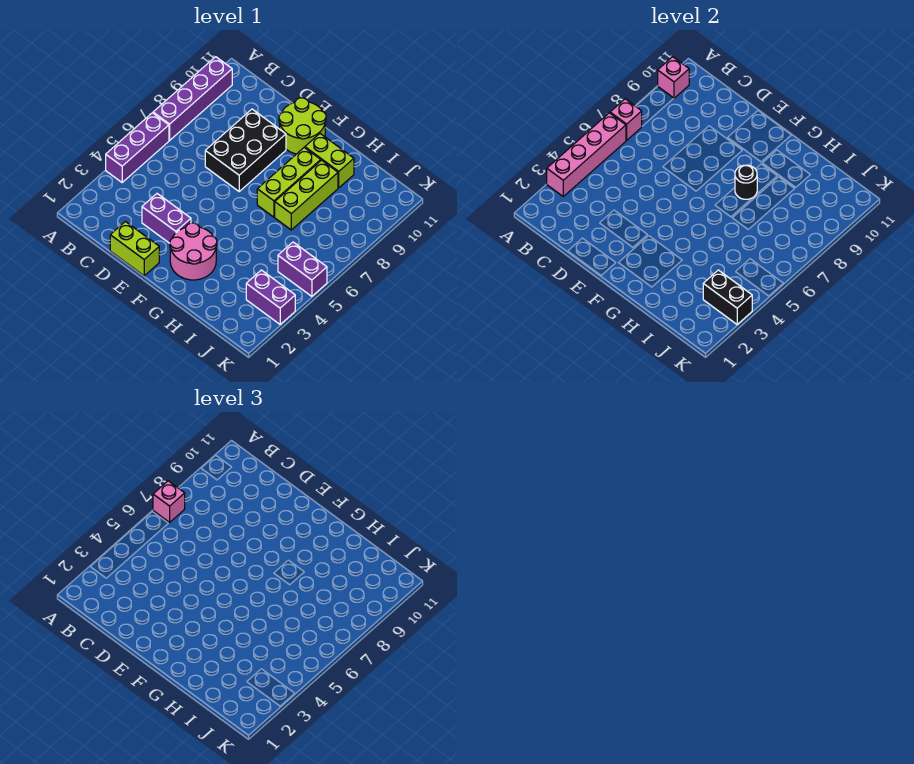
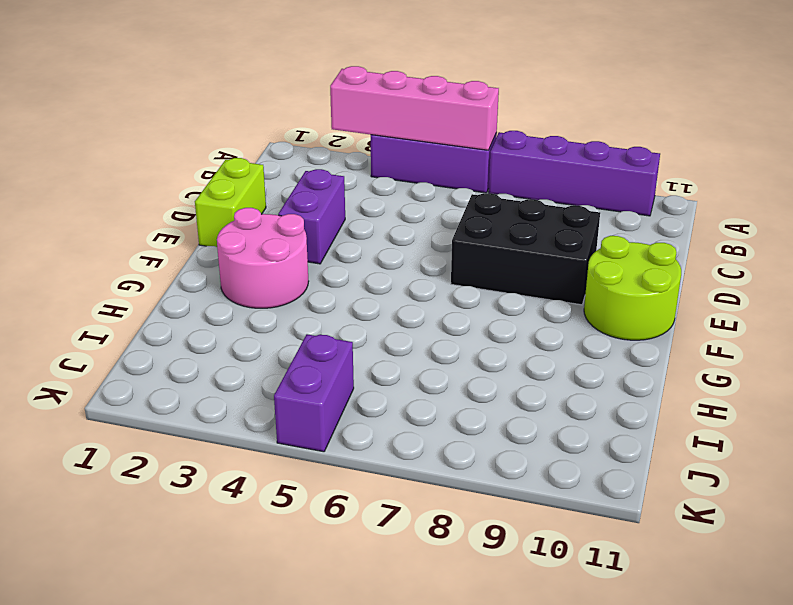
none -> lime 1x3 brick [257,148,321,217]
none -> lime 1x2 brick [305,134,354,188]
none -> lime 1x3 brick [275,160,338,230]

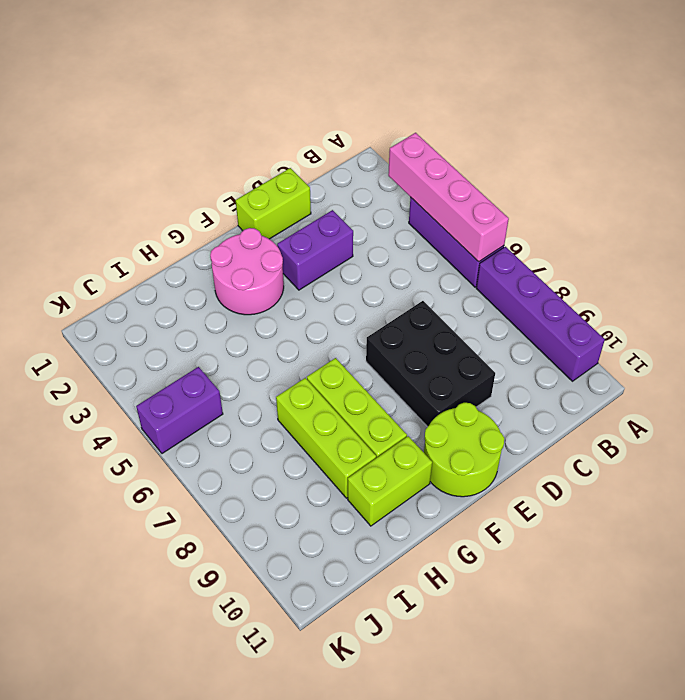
none -> purple 1x2 brick [246,270,295,324]
none -> pink 1x1 brick [610,99,642,140]
none -> pink 1x1 brick [658,57,689,98]

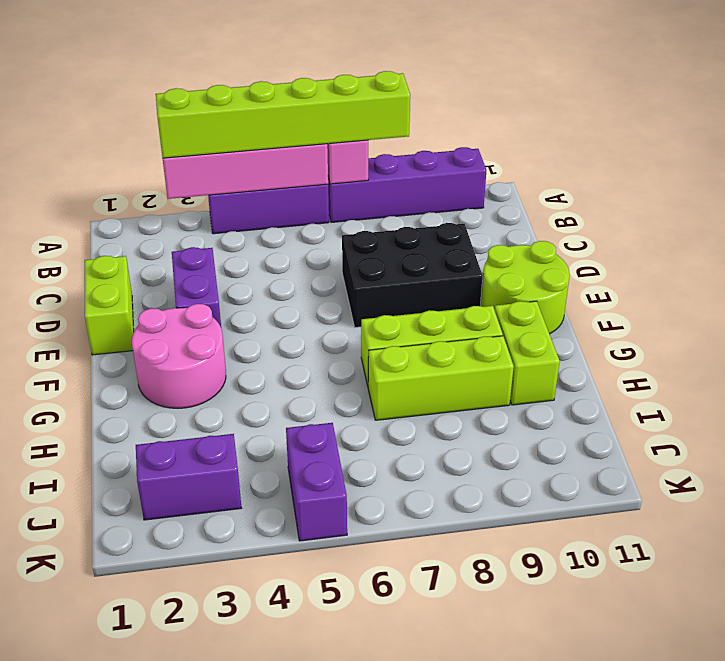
lime 1x6 brick [156,71,410,158] -> pink 1x1 brick [153,481,185,522]
purple 1x2 brick [136,434,242,520] -> purple 1x2 brick turned to [246,270,295,324]
none -> pink 1x1 brick [658,57,689,98]
none -> black 1x1 round brick [735,165,757,199]
none -> black 1x2 brick [703,270,752,324]

